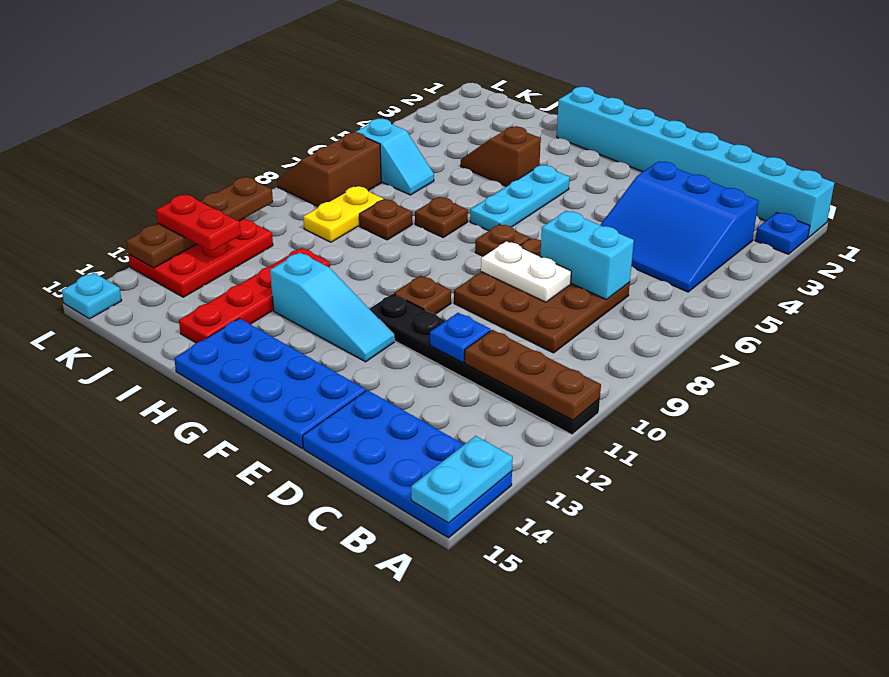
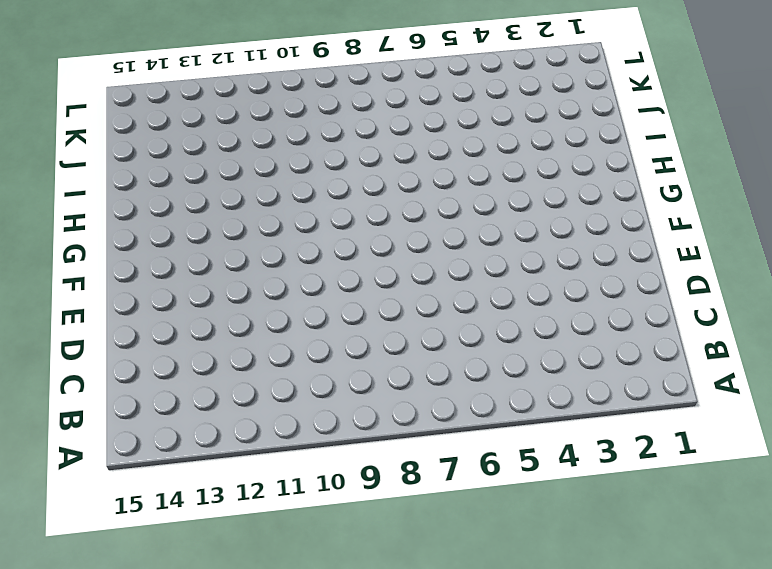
none -> cyan 1x8 brick [557,87,834,238]
none -> blue 1x1 plate [755,213,810,254]
none -> black 1x6 plate [370,294,600,435]

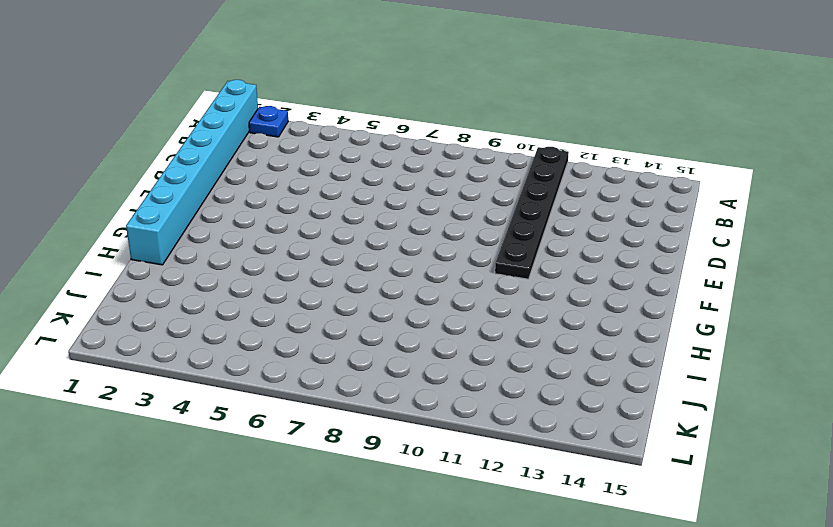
none -> blue 2x4 plate [303,390,512,538]
none -> blue 3x3 slope [601,161,759,292]
none -> brown 3x3 plate [454,238,630,353]

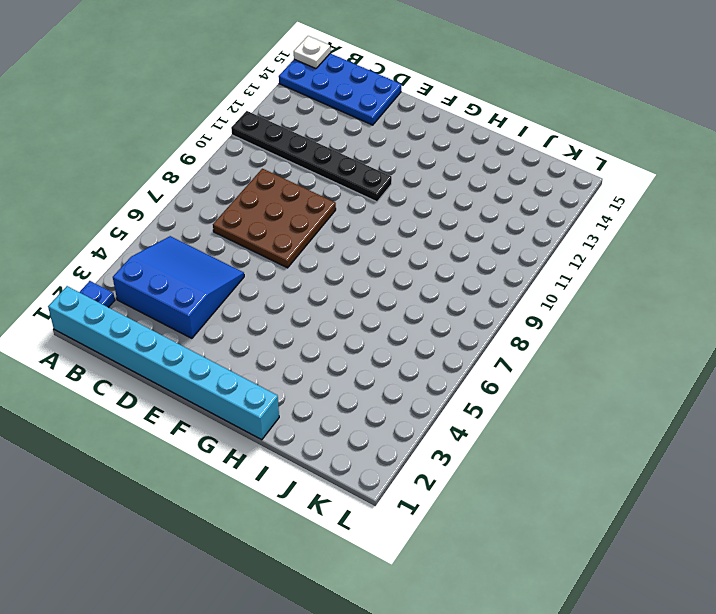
white 1x1 plate [294,36,330,69] -> cyan 1x2 plate [411,436,513,523]
none -> blue 2x4 plate [174,318,366,448]
none -> brown 1x1 plate [475,224,530,257]
none -> brown 1x1 plate [394,275,451,314]

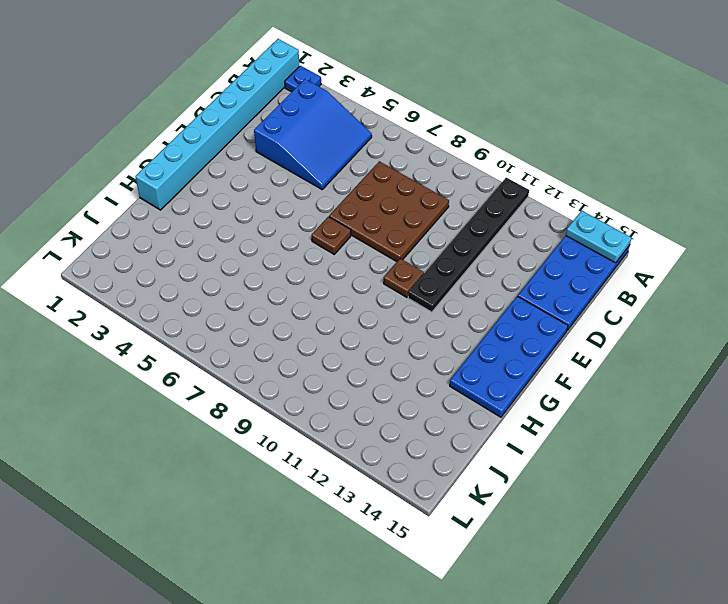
none -> cyan 1x3 slope [270,252,394,362]
none -> cyan 1x3 plate [470,165,570,231]
none -> brown 1x2 slope [461,126,541,186]

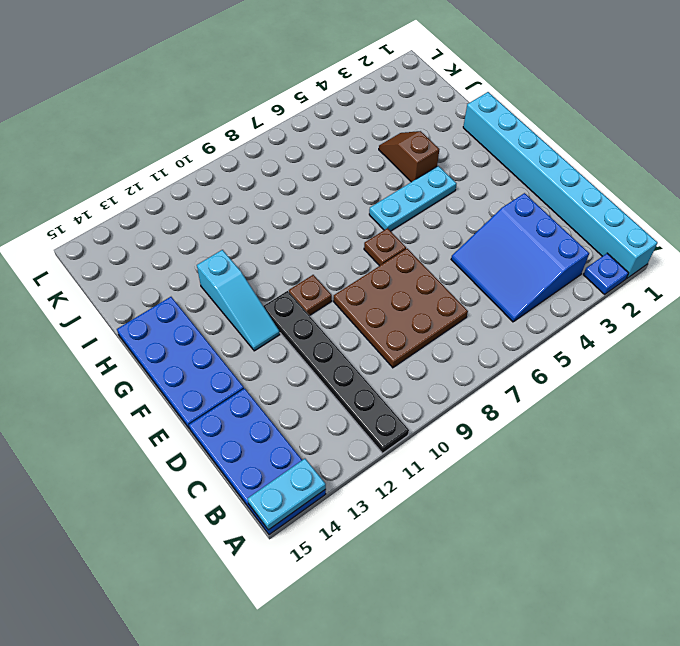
none -> brown 1x1 plate [415,197,468,237]
none -> brown 1x1 plate [359,199,412,240]
none -> red 1x4 plate [179,248,330,343]

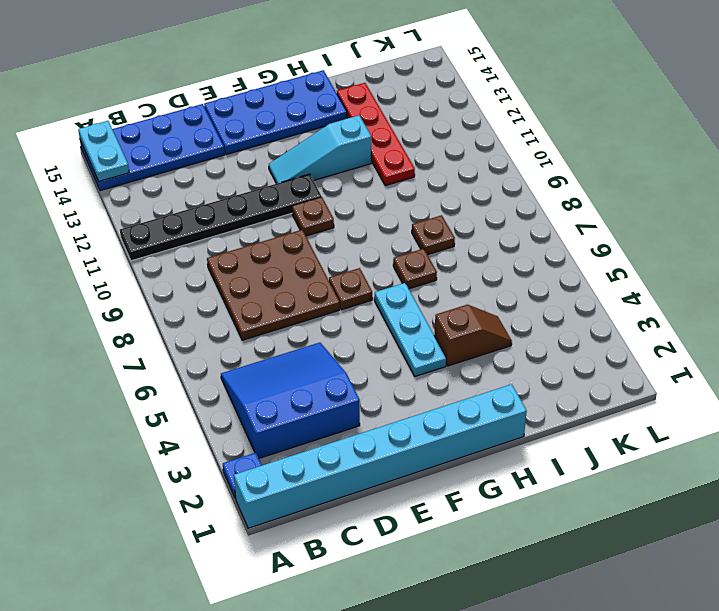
none -> cyan 1x2 slope [356,119,434,195]
none -> yellow 1x2 plate [303,186,383,242]
none -> brown 2x2 slope [277,132,381,206]

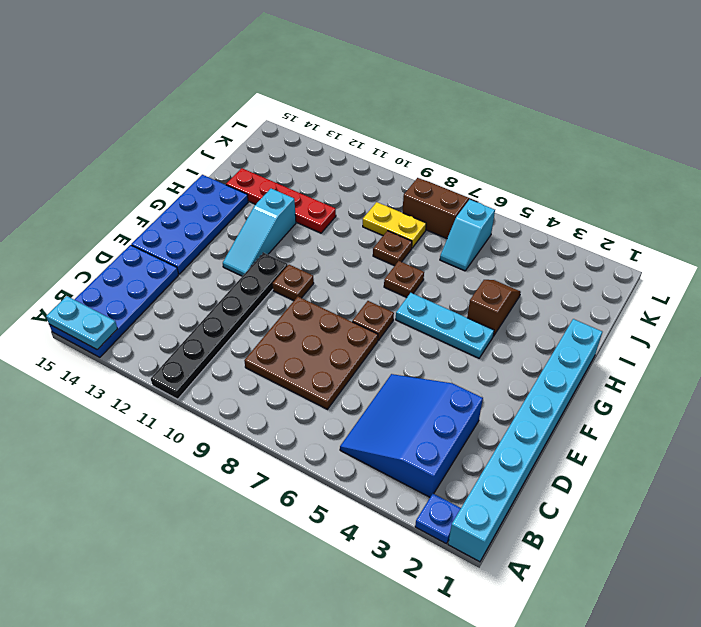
none -> red 2x3 plate [128,219,273,297]
none -> cyan 1x1 plate [62,273,122,319]
none -> brown 1x3 plate [465,330,601,420]

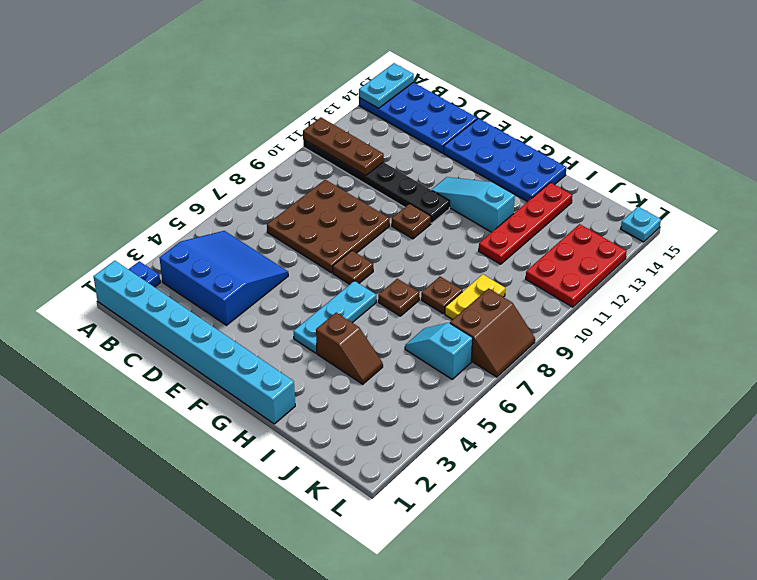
none -> cyan 1x2 brick [540,211,634,300]
none -> white 1x2 plate [481,241,571,302]
none -> blue 1x1 plate [430,313,491,363]

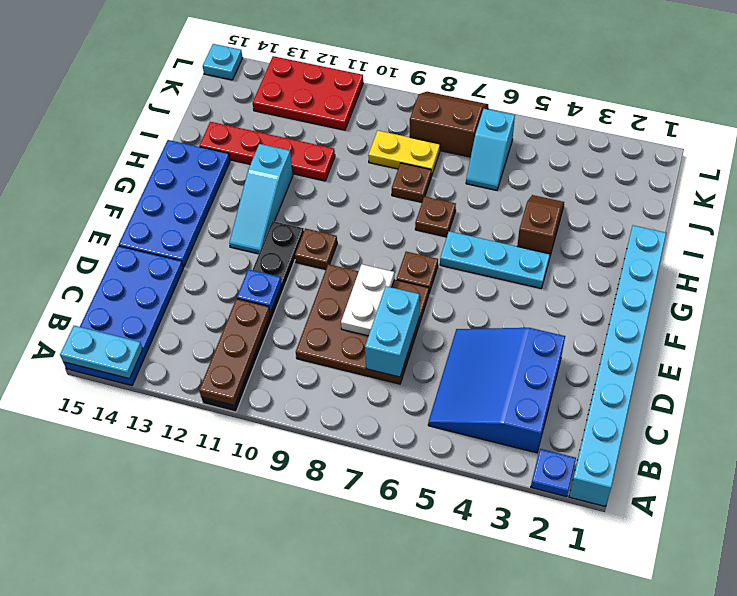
none -> brown 1x4 plate [126,177,273,268]
none -> red 1x2 plate [156,194,241,252]

